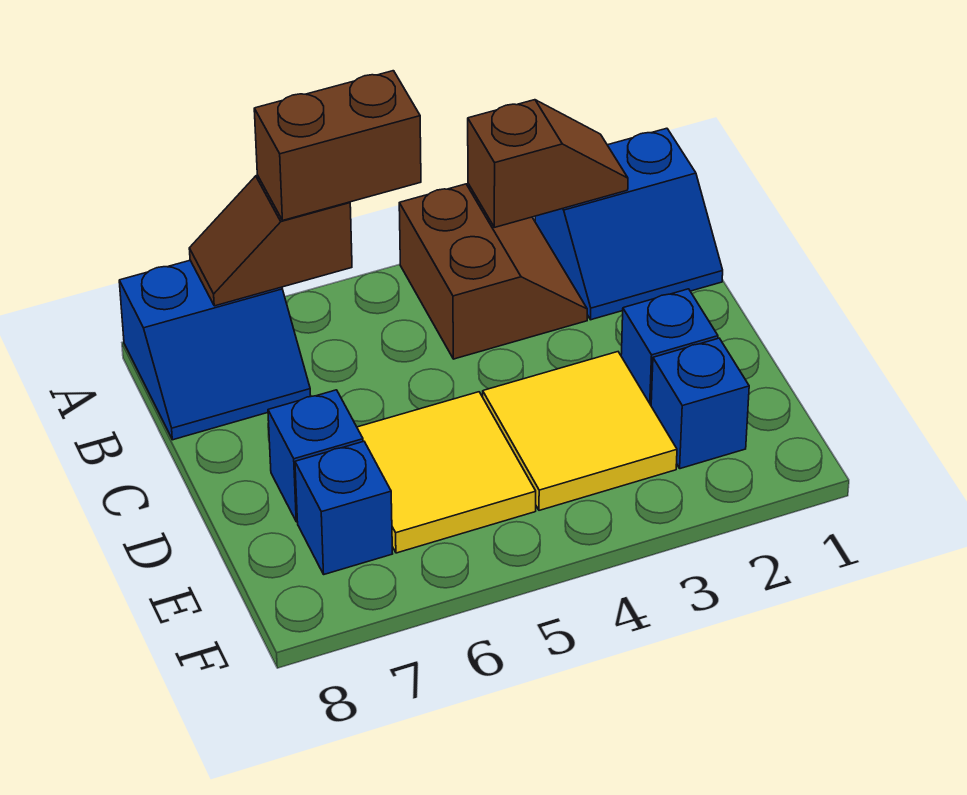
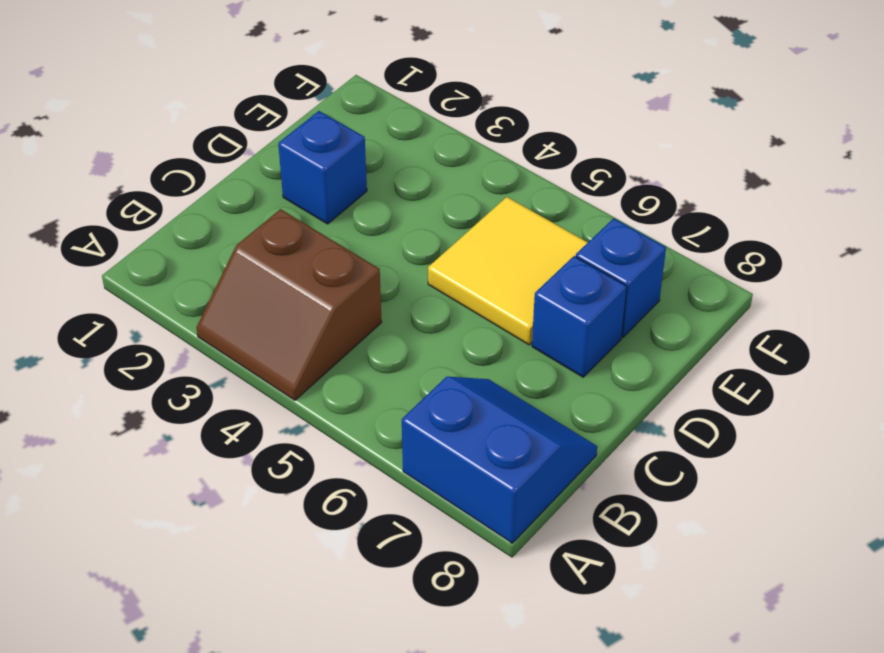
brown 2x2 slope [196,209,382,400] -> brown 2x2 slope turned to [399,184,587,359]
none -> blue 2x2 slope [535,128,723,320]
none -> yellow 2x2 tile [483,352,677,510]
none -> blue 1x1 brick [651,338,749,469]

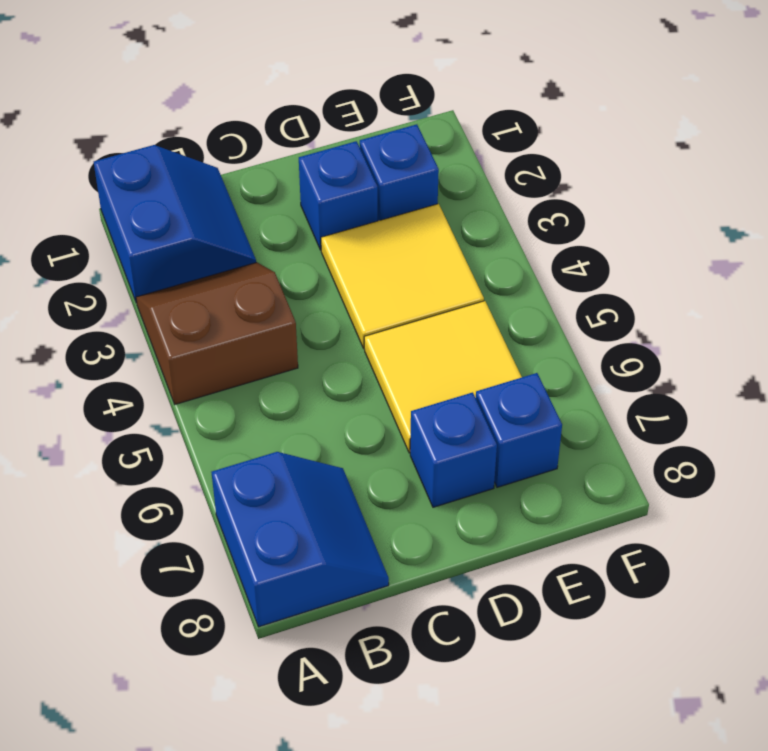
none -> brown 1x2 slope [468,100,628,227]
none -> brown 1x2 slope [189,175,352,306]
none -> brown 1x2 brick [254,71,421,220]

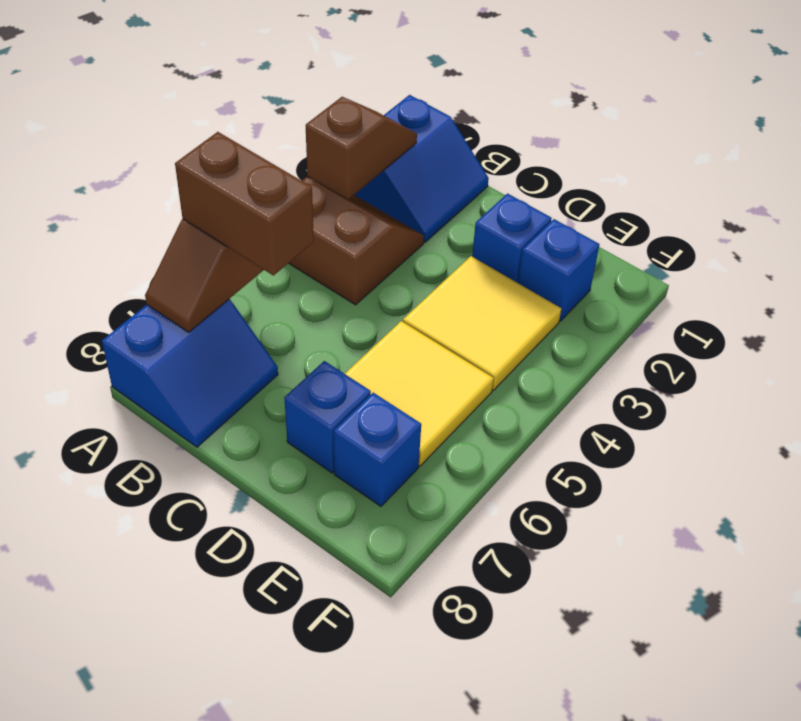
brown 1x2 brick [175,132,314,276] -> brown 1x2 brick turned to [254,71,421,220]

